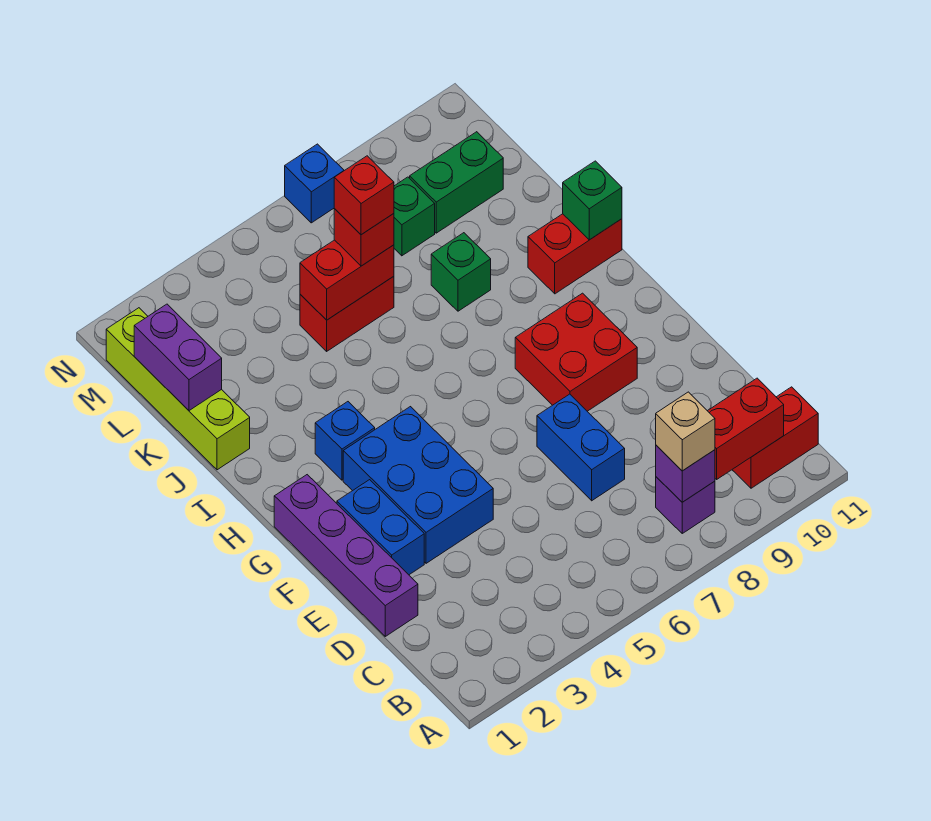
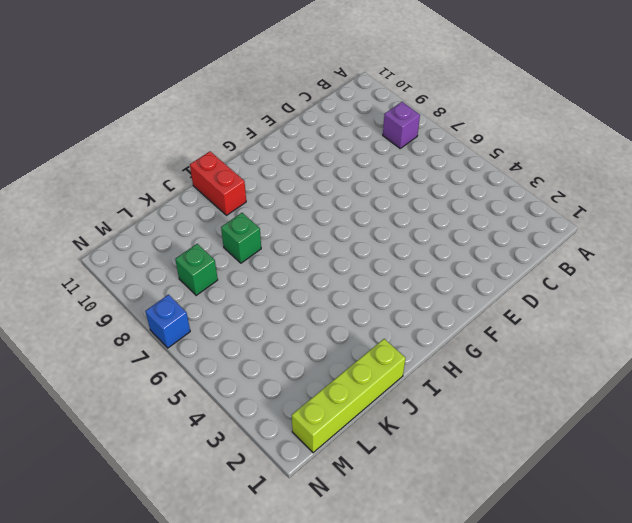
none -> red 1x2 brick [732,387,818,488]
none -> purple 1x4 brick [274,475,418,636]
none -> blue 1x2 brick [537,394,625,501]

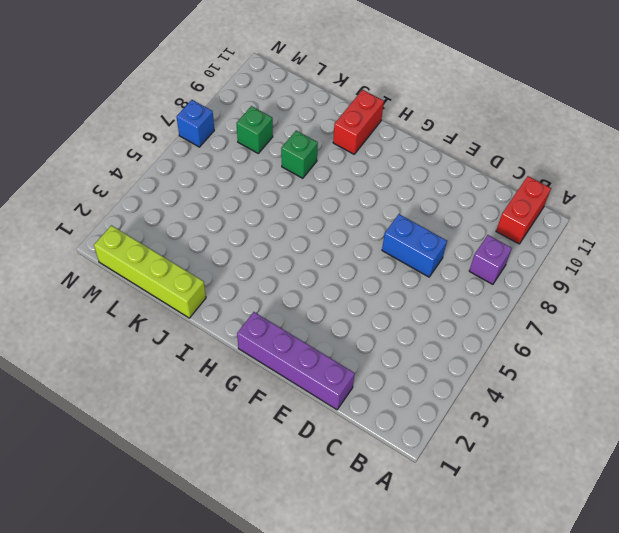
none -> blue 1x2 brick [337,480,424,575]
none -> blue 2x3 brick [343,407,493,563]
none -> red 2x2 brick [515,293,637,411]

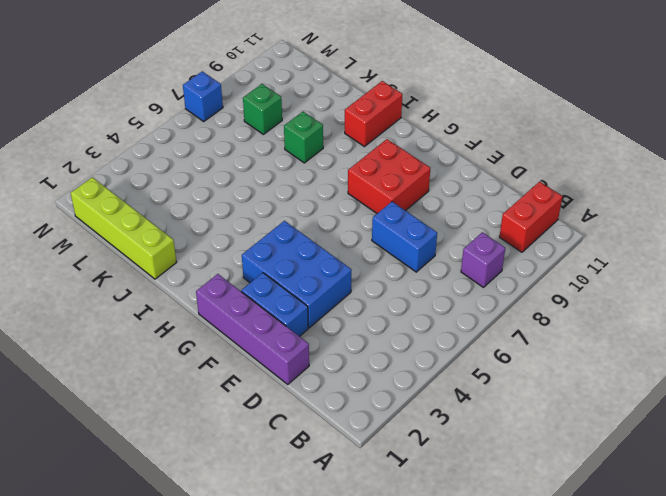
none -> blue 1x1 brick [315,402,375,480]
none -> red 1x2 brick [300,276,394,351]
none -> green 1x2 brick [410,132,503,233]

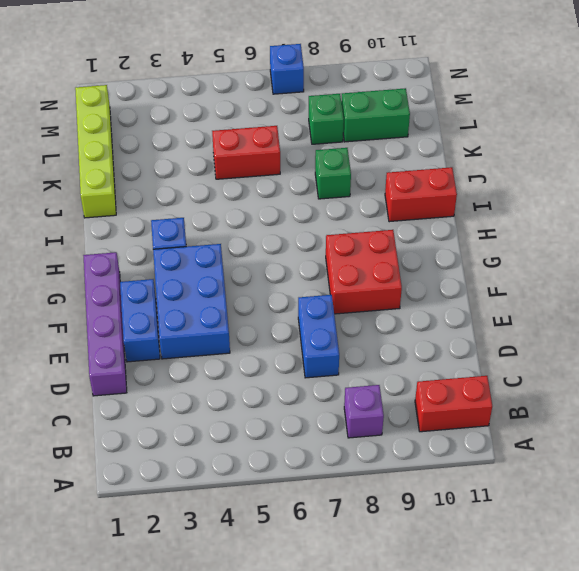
none -> purple 1x1 brick [656,445,715,502]
none -> red 1x2 brick [708,378,784,479]
none -> green 1x1 brick [563,161,622,240]

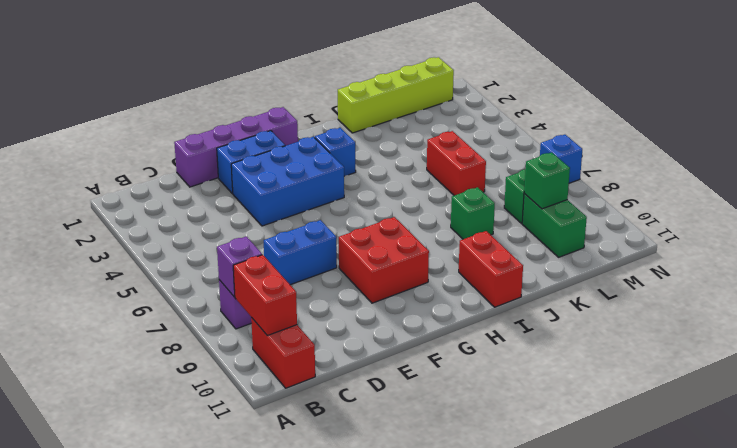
green 1x1 brick [524,152,570,209] -> green 1x1 brick moved to [563,161,622,240]
none -> purple 1x2 brick [134,304,222,411]
none -> red 1x2 brick [300,240,394,320]
none -> tan 1x1 brick [656,392,715,471]

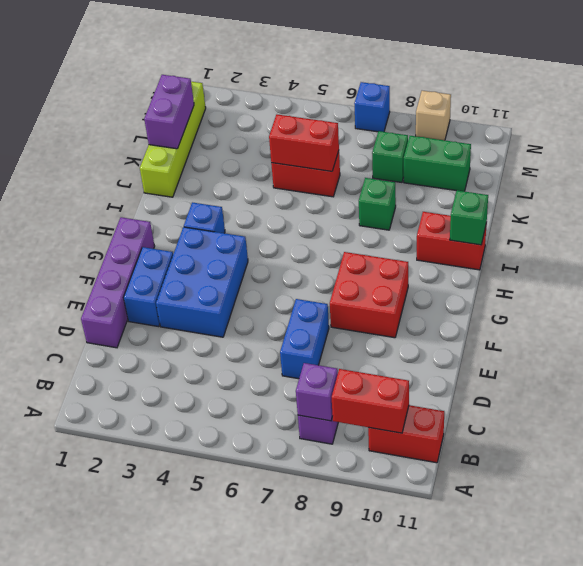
tan 1x1 brick [416,91,451,140] -> tan 1x1 brick moved to [656,392,715,471]
none -> red 1x1 brick [334,209,394,266]
none -> red 1x1 brick [334,156,394,235]

